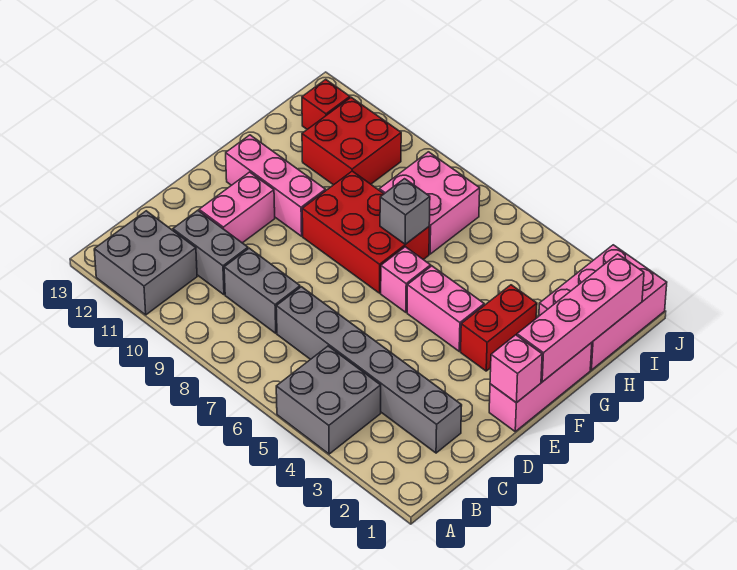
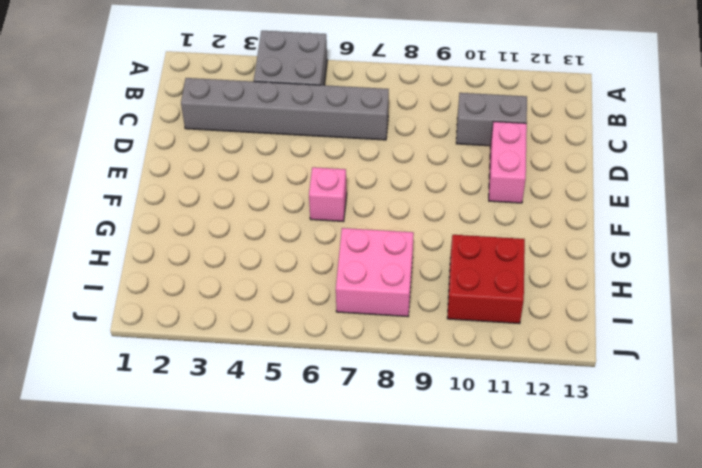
none -> grey 2x2 brick [94,211,197,315]
none -> grey 1x2 brick [224,248,300,333]
none -> pink 1x3 brick [489,343,592,431]

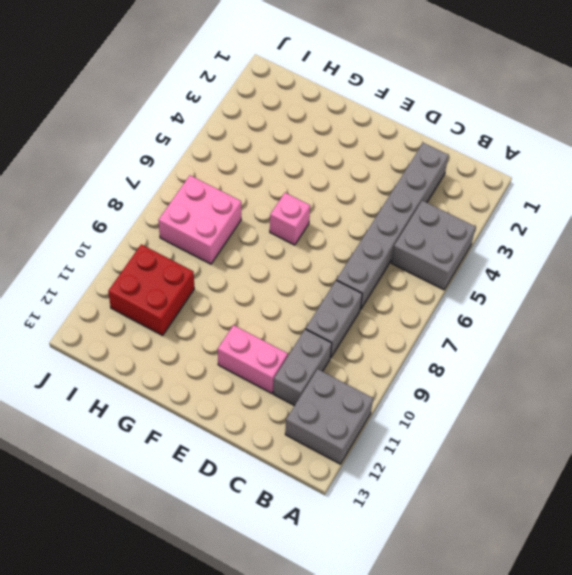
none -> pink 1x3 brick [489,343,592,431]
none -> red 1x2 brick [461,285,537,371]
none -> pink 1x2 brick [407,266,484,351]

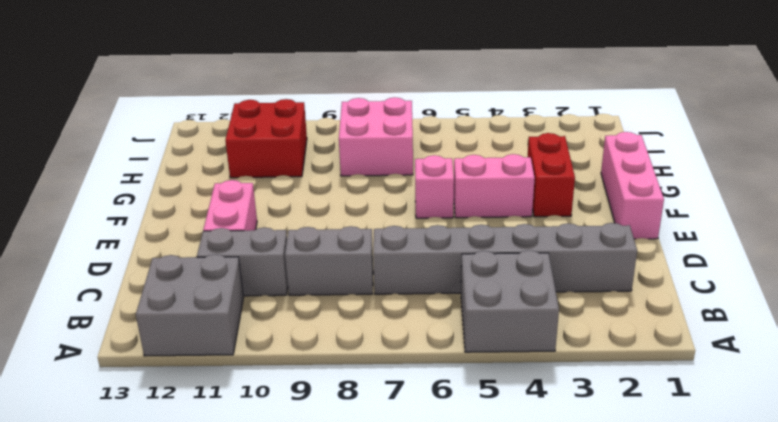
none -> red 2x3 brick [302,171,429,293]
none -> pink 1x3 brick [226,135,326,236]
none -> pink 2x3 brick [539,245,667,370]

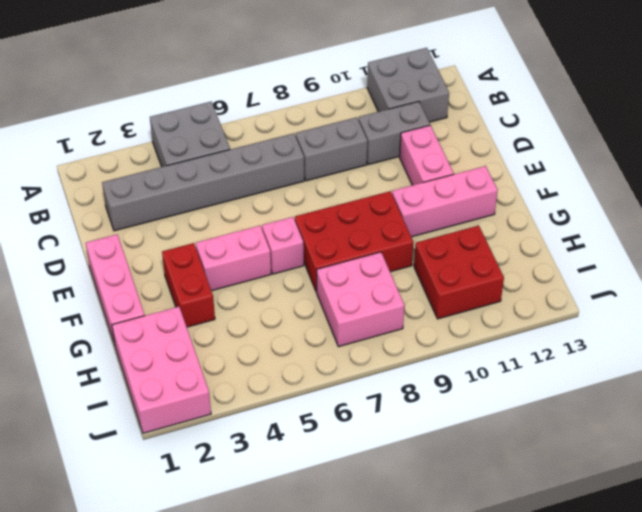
none -> red 1x1 brick [302,80,350,129]
none -> pink 1x1 brick [490,335,542,403]
none -> pink 1x4 brick [517,254,644,382]

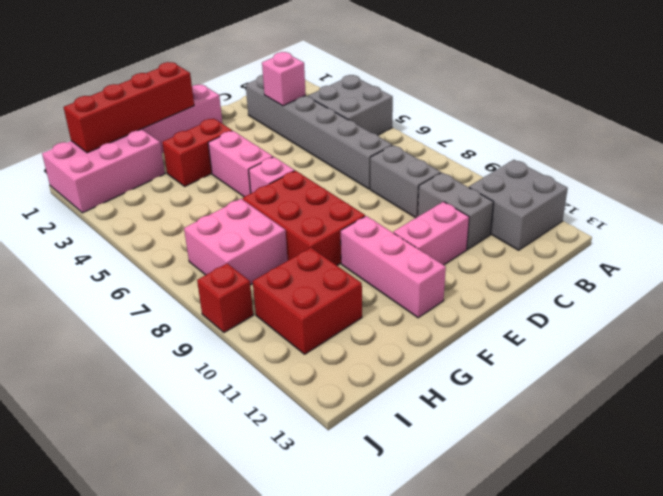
pink 1x1 brick [262,52,306,106] -> pink 1x1 brick moved to [490,335,542,403]
red 1x4 brick [64,62,194,153] -> pink 1x4 brick [517,254,644,382]
red 1x1 brick [197,264,253,333] -> red 1x1 brick moved to [302,80,350,129]
none -> grey 1x1 brick [380,179,430,244]

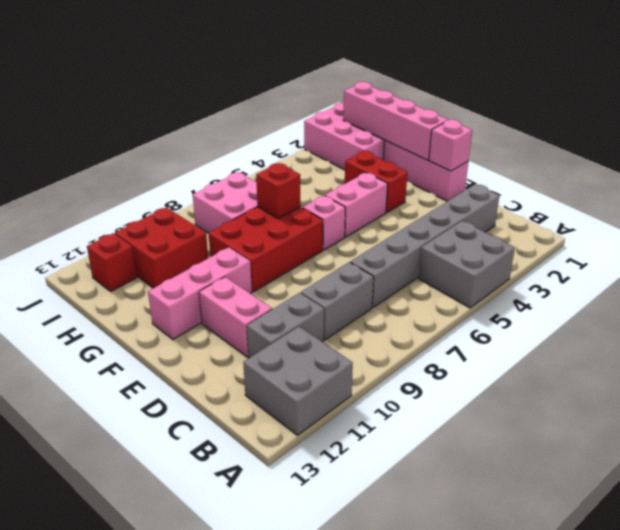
red 1x1 brick [256,163,300,218] -> grey 1x1 brick [380,179,430,244]

